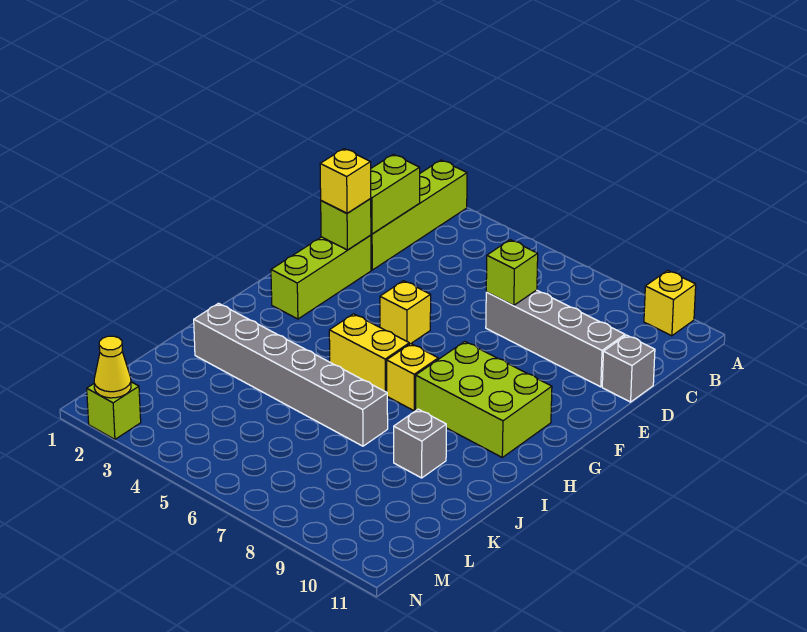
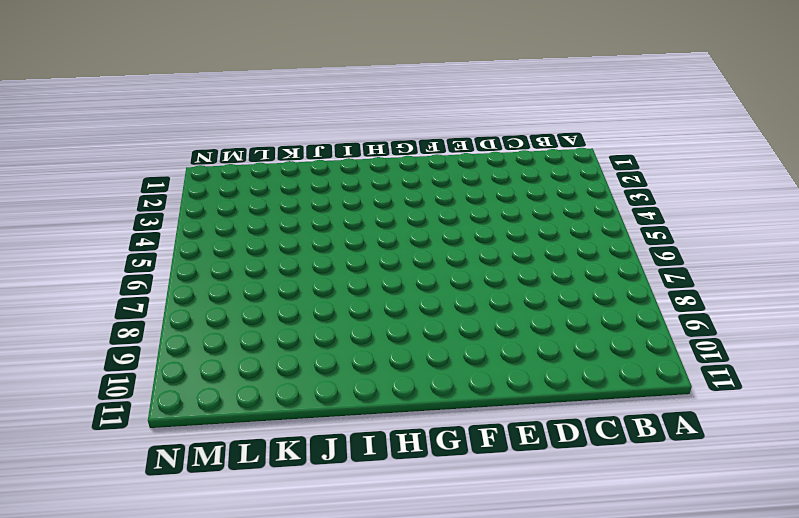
none -> lime 1x4 brick [371,160,467,270]
none -> yellow 1x1 brick [644,270,696,336]
none -> grey 1x4 brick [486,290,625,387]

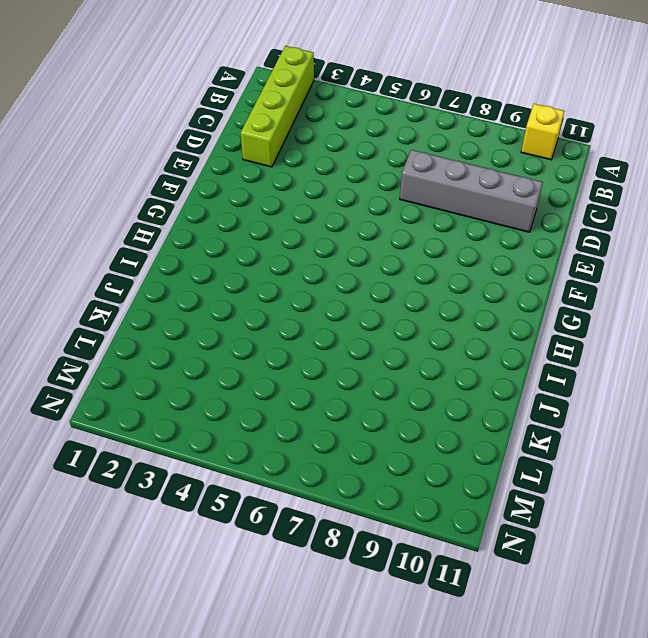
none -> grey 1x1 brick [602,335,655,402]
none -> lime 1x3 brick [271,235,371,319]
none -> yellow 1x1 brick [380,281,431,344]

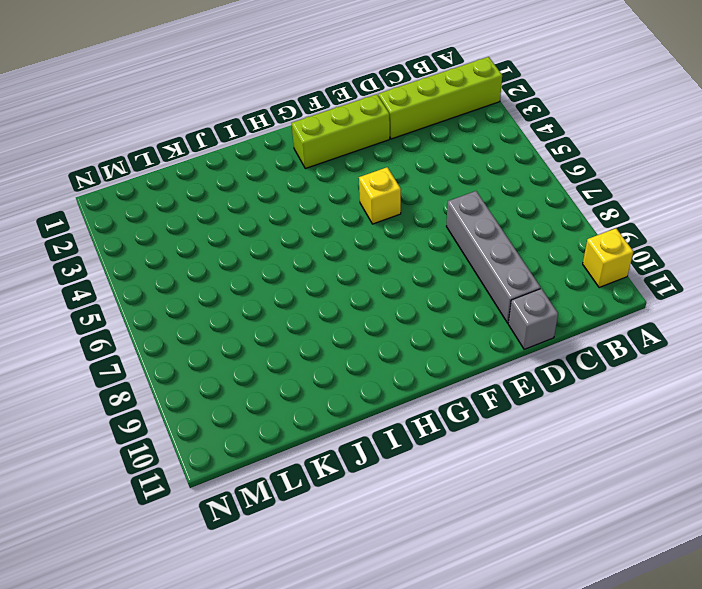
none -> lime 2x3 brick [416,342,552,457]
none -> yellow 1x2 brick [329,314,409,392]
none -> yellow 1x1 brick [387,344,438,411]

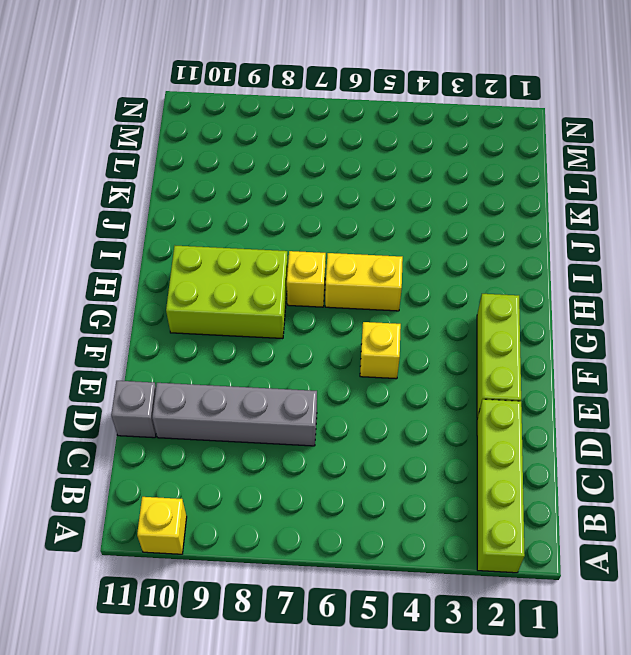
none -> grey 1x6 brick [194,303,388,446]
none -> grey 1x1 brick [394,409,446,478]
none -> lime 1x1 brick [87,382,141,439]

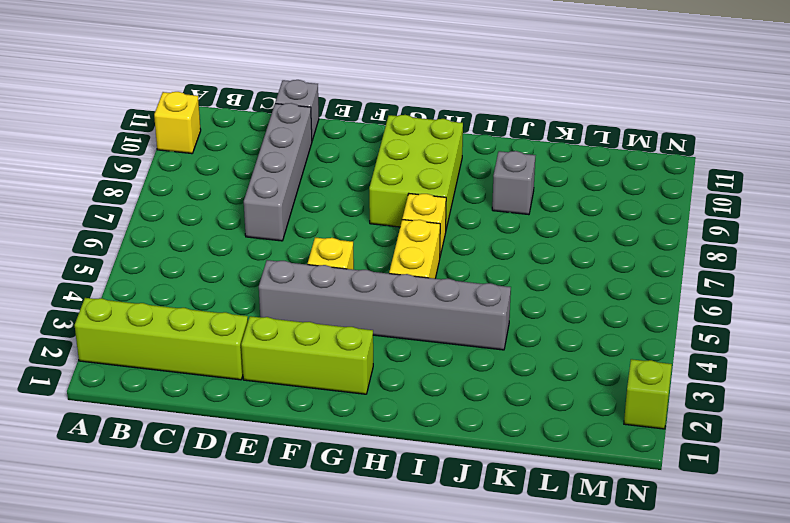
grey 1x6 brick [259,260,511,350] -> grey 1x6 brick turned to [194,303,388,446]
none -> lime 1x2 brick [370,154,420,234]
none -> lime 1x1 brick [486,240,538,306]
none -> lime 1x1 brick [321,199,371,250]

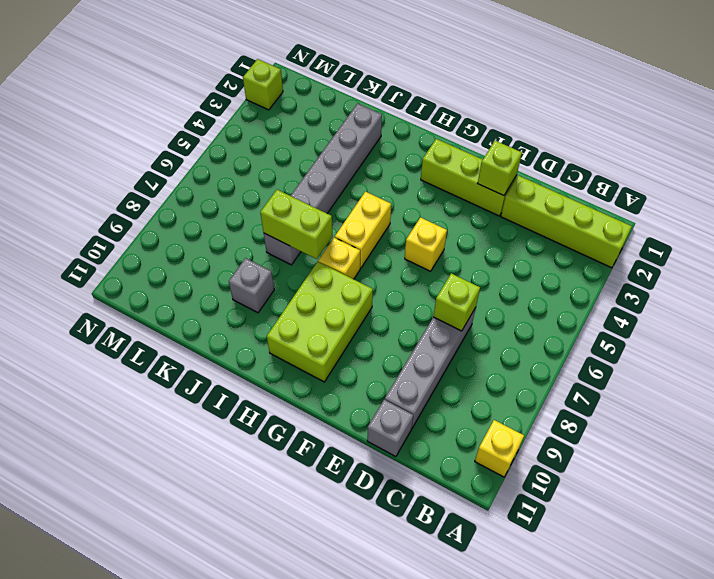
lime 1x2 brick [260,190,333,259] -> lime 1x2 brick moved to [370,154,420,234]
none -> yellow 1x1 cone [94,336,131,398]
none -> yellow 1x1 brick [320,149,371,213]

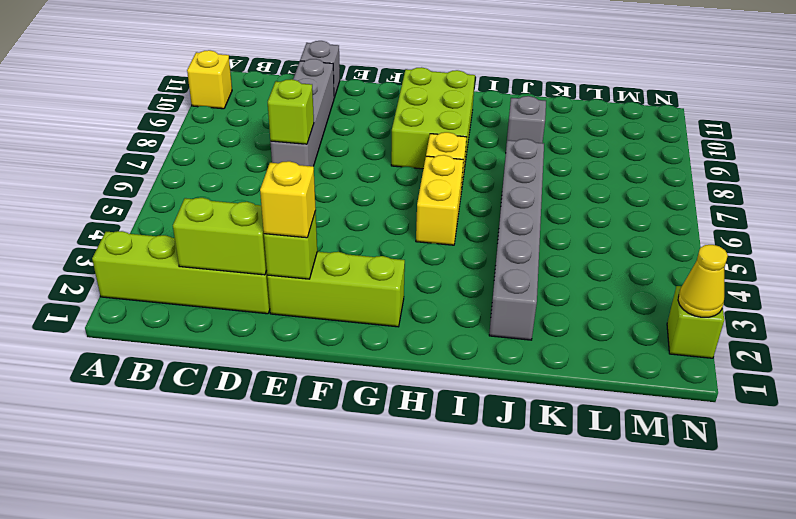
none -> yellow 1x1 brick [380,281,431,344]

